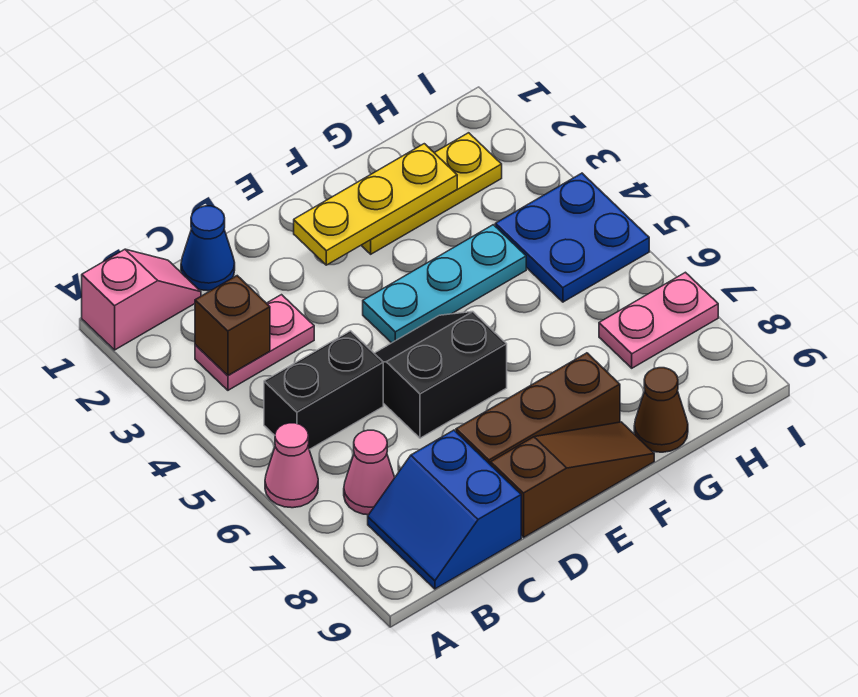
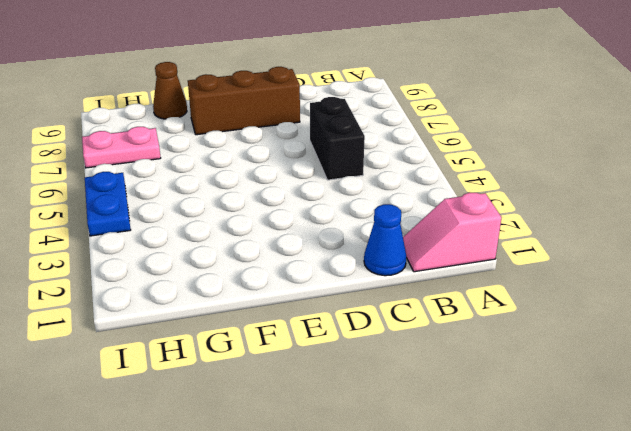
black 1x2 brick [310,97,365,180] -> black 1x2 brick turned to [264,331,383,450]
blue 1x2 plate [85,172,131,236] -> blue 2x2 plate [495,173,649,302]
none -> pink 1x1 cone [265,423,318,508]
none -> pink 1x2 plate [195,295,314,390]
none -> pink 1x1 cone [344,430,395,515]

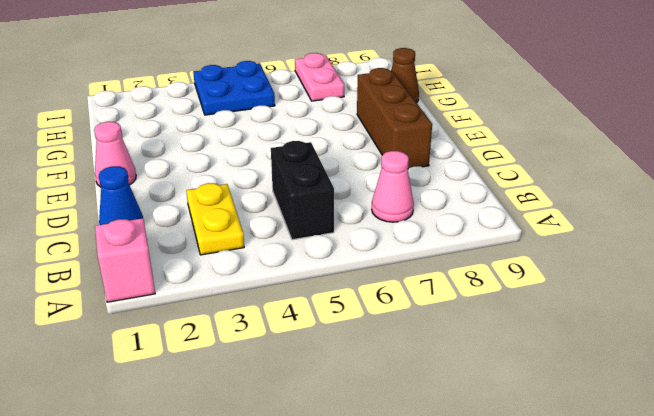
yellow 1x2 plate [186,183,244,255] -> pink 1x2 plate [195,295,314,390]
pink 1x1 cone [94,122,136,187] -> pink 1x1 cone moved to [265,423,318,508]
none -> blue 2x2 slope [368,430,521,589]
none -> black 2x2 slope [374,312,507,438]
none -> brown 1x3 slope [491,422,654,537]

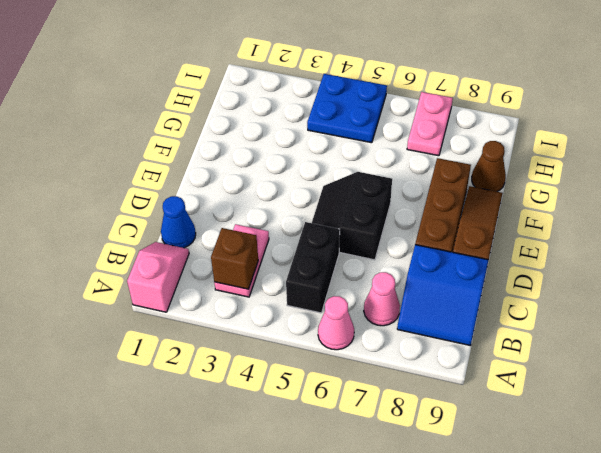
none -> cyan 1x3 plate [363,225,526,343]
none -> yellow 1x3 plate [361,133,502,254]
none -> yellow 1x3 plate [294,144,457,265]

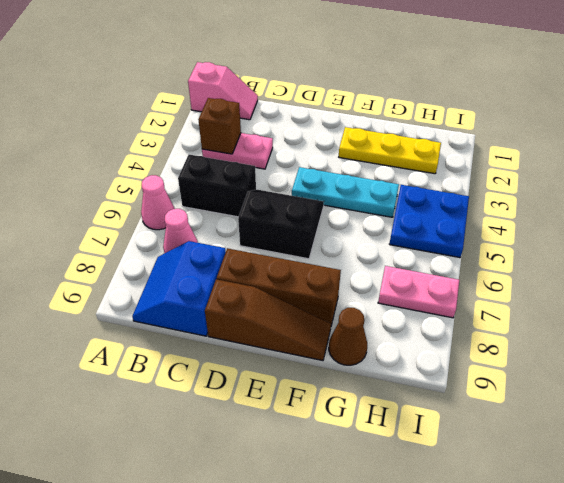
none -> blue 1x1 cone [181,206,235,291]
none -> yellow 1x3 plate [294,144,457,265]

